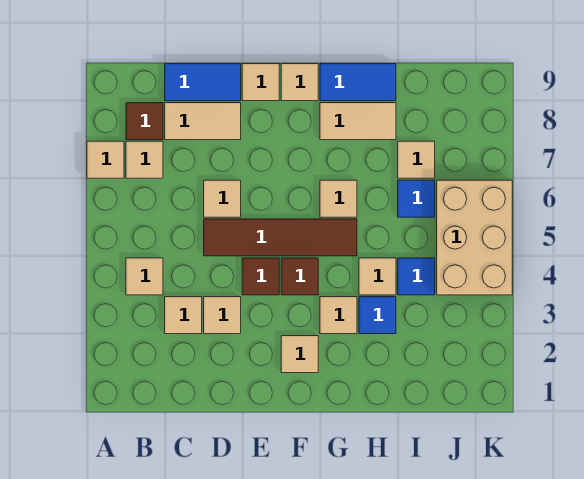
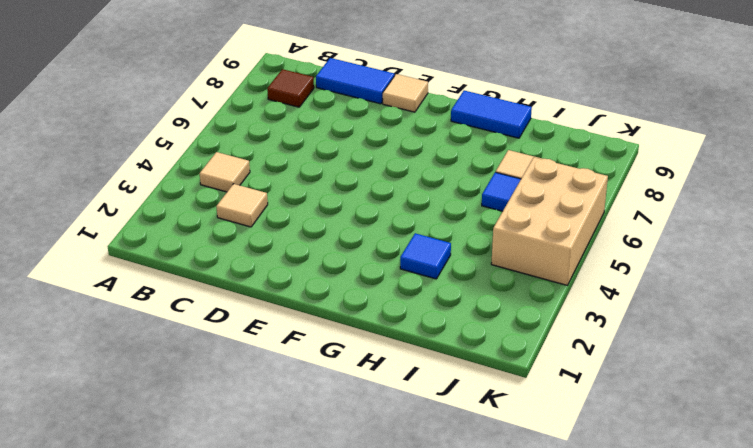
none -> tan 1x1 tile [87,141,124,178]
none -> tan 1x1 tile [126,141,163,178]
none -> tan 1x2 tile [165,103,241,140]

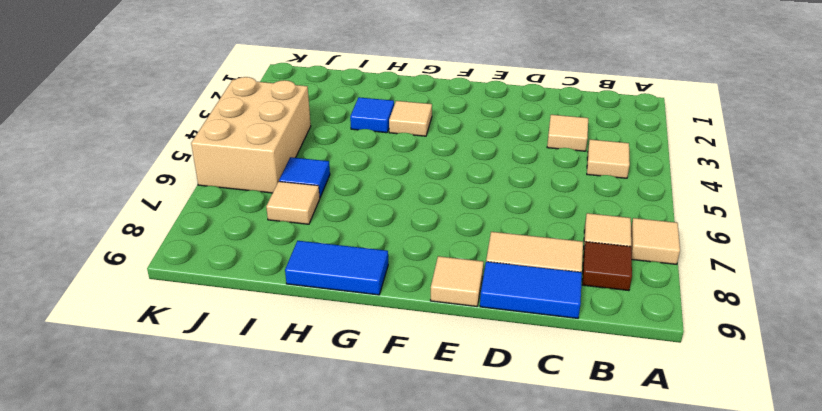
none -> tan 1x1 tile [204,297,241,334]
none -> brown 1x4 tile [204,219,357,256]
none -> tan 1x1 tile [204,180,241,217]

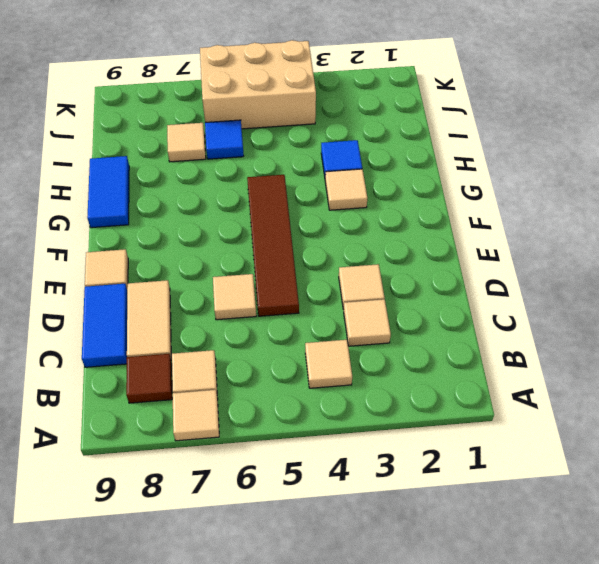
none -> brown 1x1 tile [242,258,279,295]
none -> tan 1x1 tile [281,336,318,373]
none -> brown 1x1 tile [281,258,318,295]

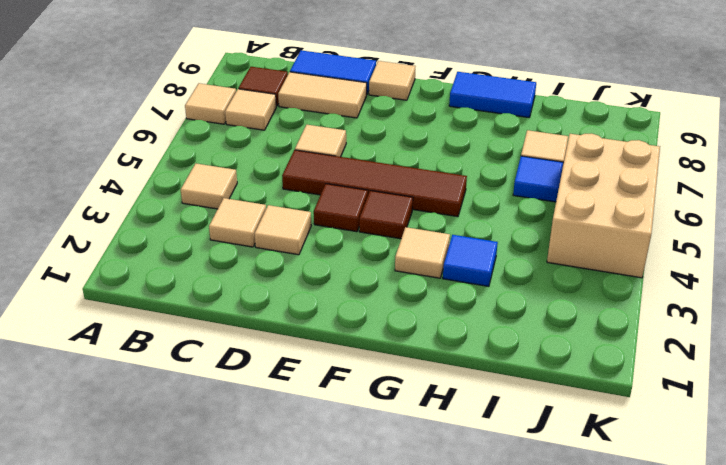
none -> tan 1x1 tile [281,336,318,373]
none -> tan 1x1 tile [281,64,318,101]
none -> tan 1x1 tile [320,180,357,217]

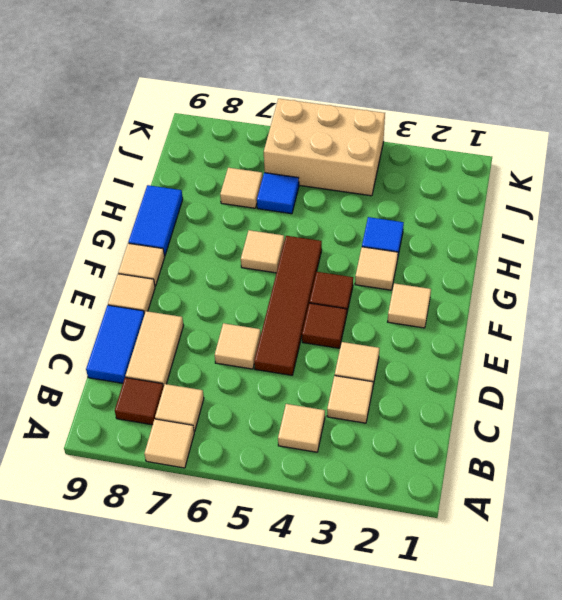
none -> tan 1x2 tile [320,103,396,140]
none -> tan 1x1 tile [359,258,396,295]
none -> blue 1x1 tile [398,258,435,295]

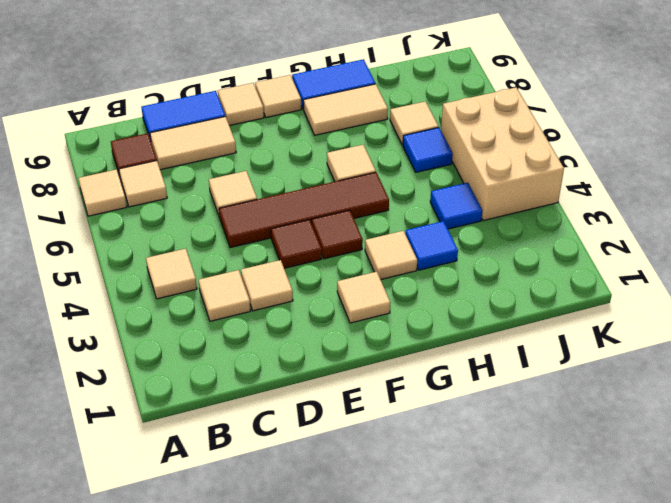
none -> tan 1x1 tile [359,258,396,295]

